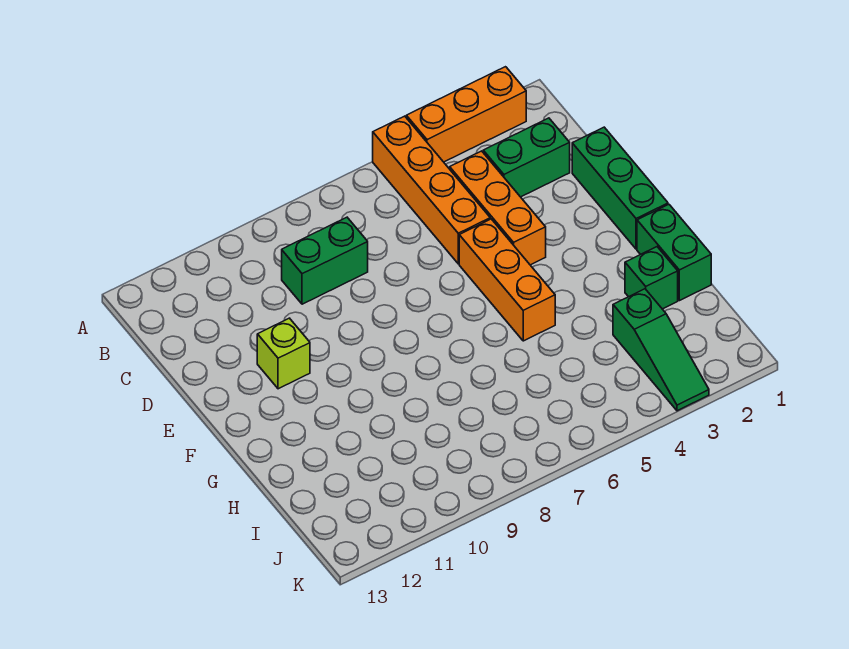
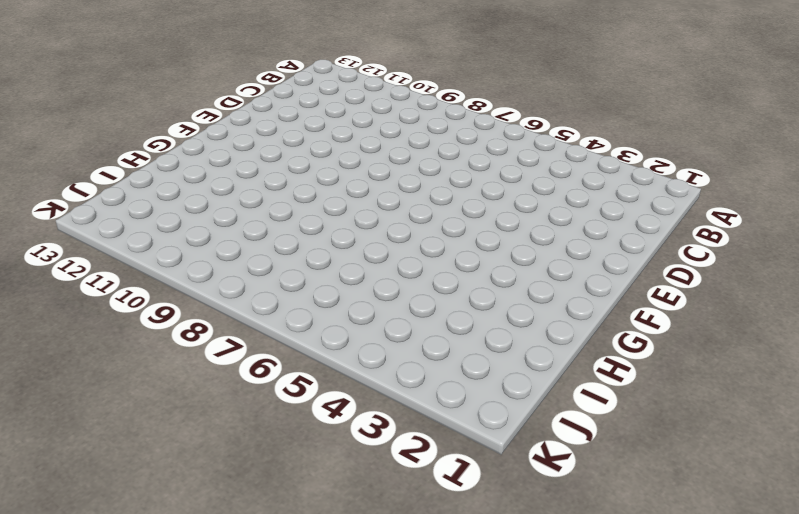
none -> orange 1x3 brick [406,67,526,162]
none -> orange 1x4 brick [373,116,490,264]

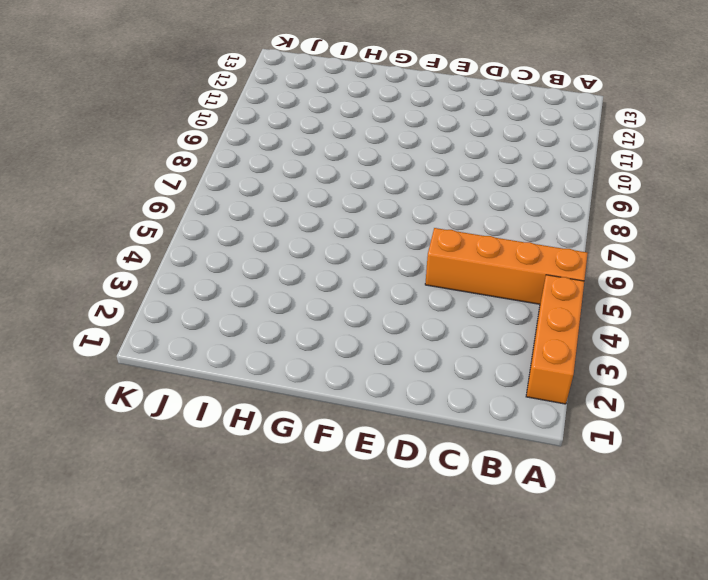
none -> green 1x2 brick [483,118,570,197]
none -> orange 1x3 brick [450,151,546,265]

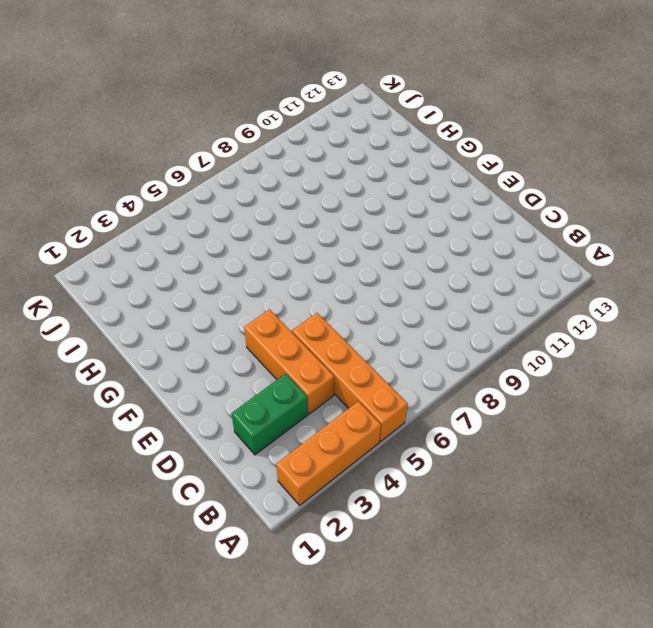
none -> green 1x2 brick [282,217,368,304]
none -> green 1x3 brick [572,127,668,249]

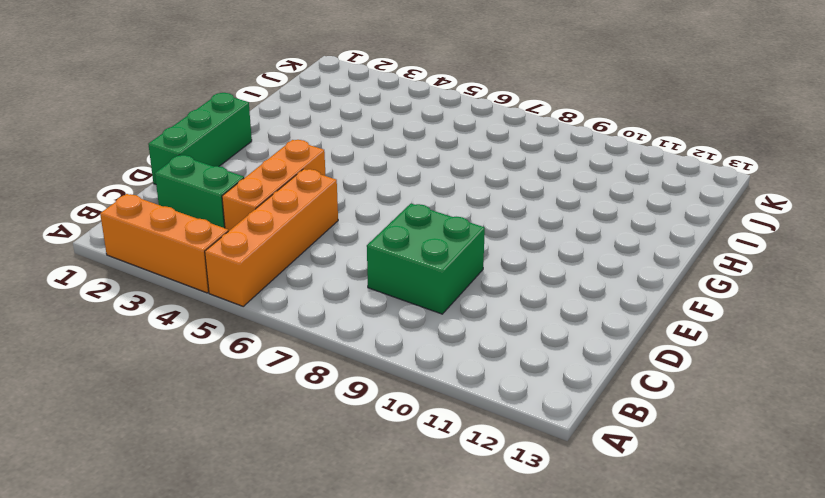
green 2x2 brick [367,204,485,314] -> green 1x2 brick [282,217,368,304]
none -> orange 1x3 brick [459,219,555,341]
none -> lime 1x1 brick [257,318,310,389]

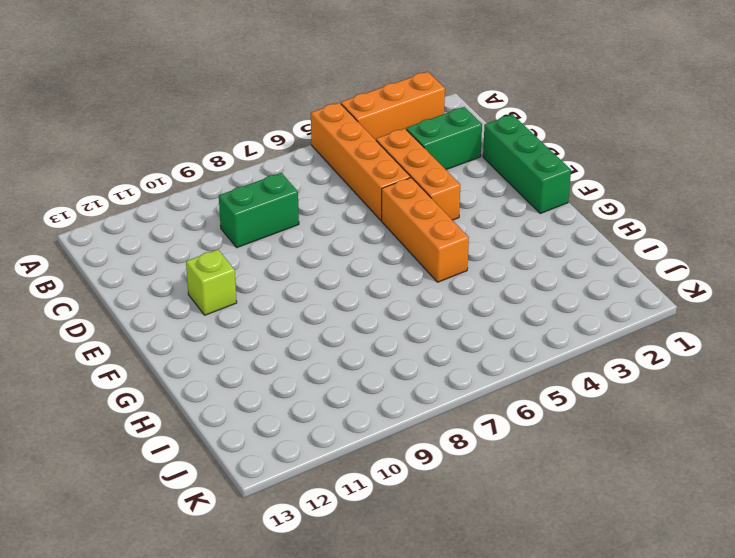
none -> green 1x2 brick [637,205,711,301]
none -> green 1x1 brick [625,247,678,309]

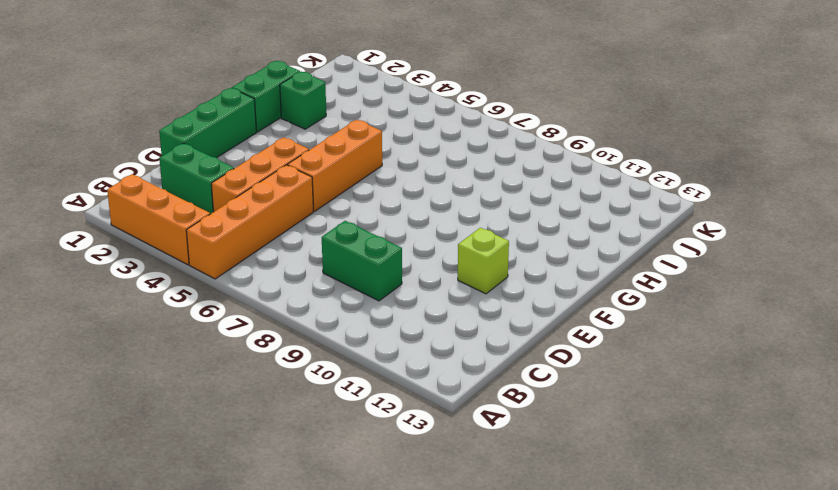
none -> green 1x3 slope [613,289,709,411]

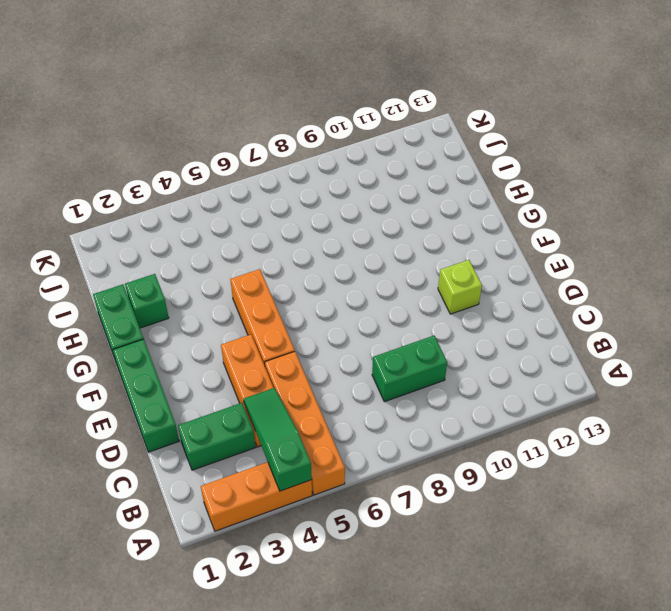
green 1x3 slope [244,388,312,491] -> green 1x3 slope moved to [613,289,709,411]

